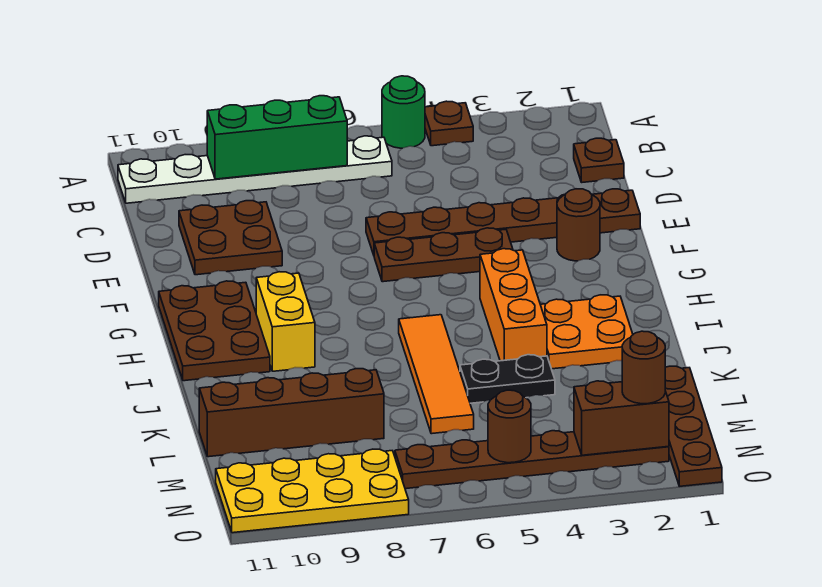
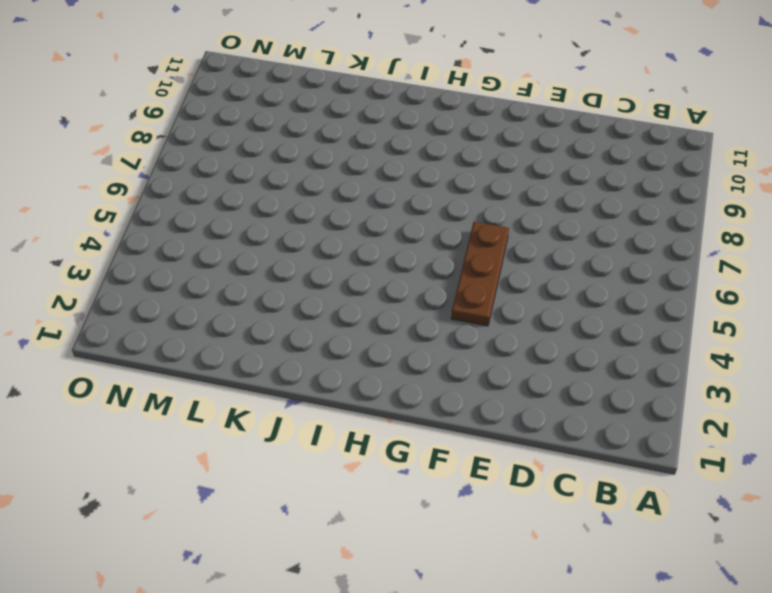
none -> brown 1x1 plate [425,101,473,146]
none -> green 1x1 round brick [382,76,425,148]
none -> white 1x6 plate [118,136,392,203]

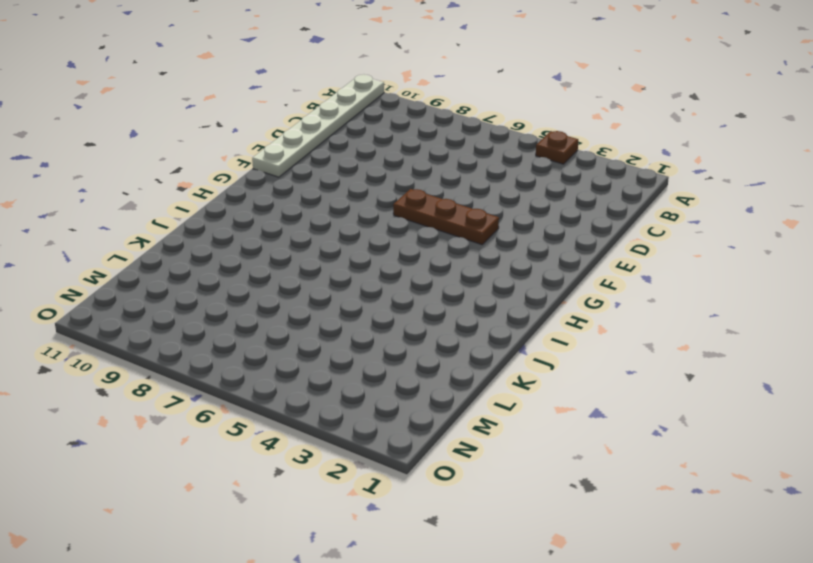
white 1x6 plate [252,74,384,177] -> white 1x6 plate turned to [118,136,392,203]
none -> green 1x1 round brick [382,76,425,148]
none -> brown 1x1 plate [574,138,624,182]
none -> brown 2x2 plate [179,201,282,275]

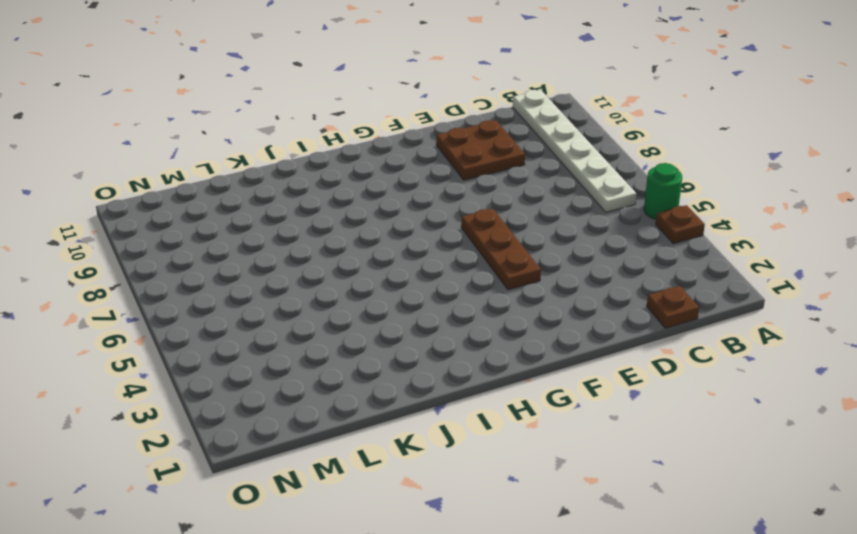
none -> brown 1x6 plate [366,189,640,255]
none -> brown 1x1 round brick [557,189,600,261]
none -> brown 2x3 plate [159,281,270,381]

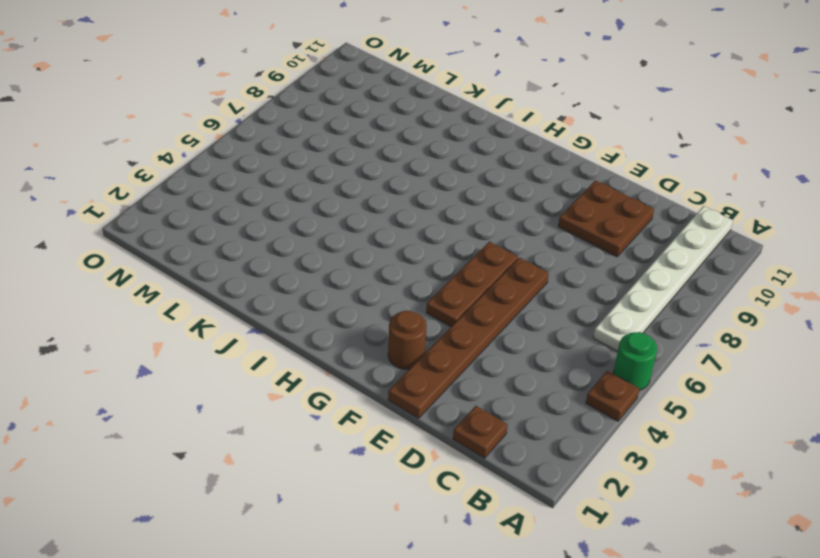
none -> brown 2x3 plate [159,281,270,381]
none -> orange 1x3 brick [480,249,547,361]
none -> yellow 1x2 brick [256,272,315,371]

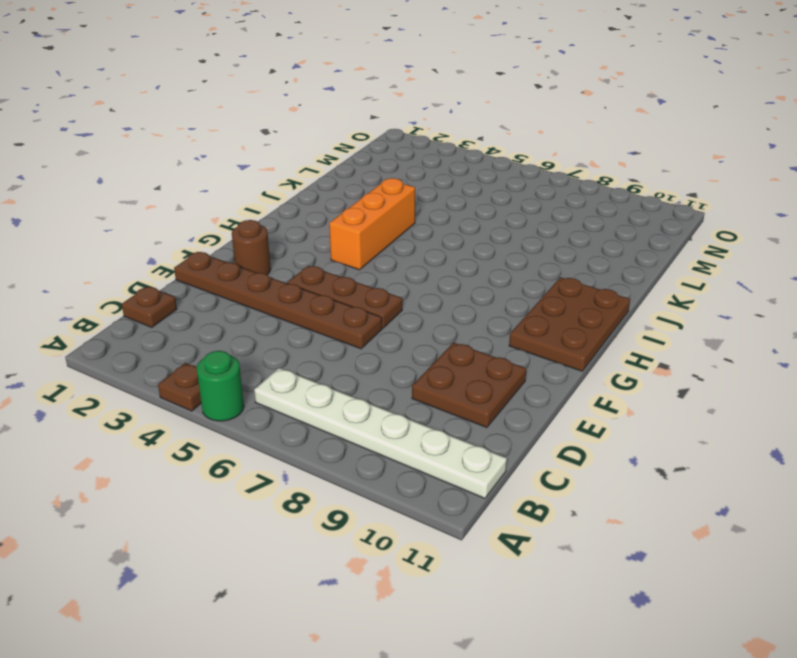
none -> yellow 1x2 brick [256,272,315,371]
none -> orange 2x2 plate [540,295,633,369]
none -> orange 1x4 tile [399,315,474,434]

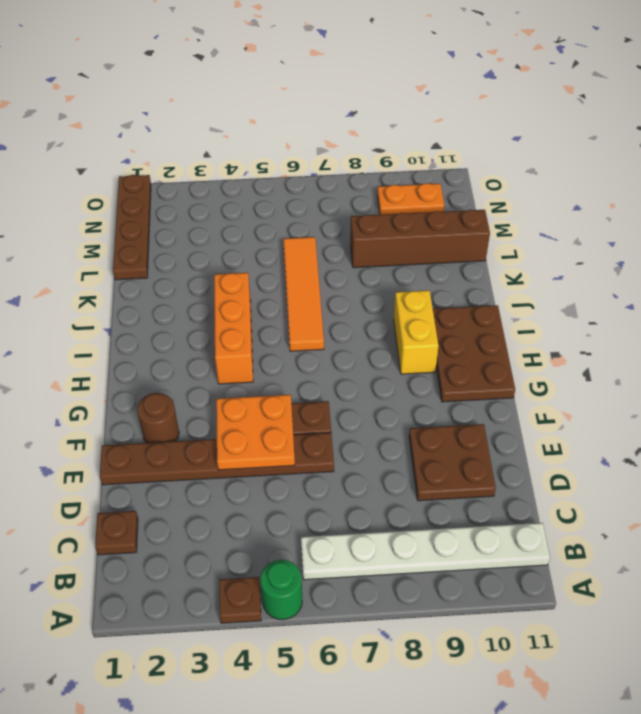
orange 2x2 plate [216,395,295,470] -> orange 2x2 plate moved to [540,295,633,369]
orange 1x2 plate [377,183,444,215] -> yellow 2x4 plate [216,449,409,533]
none -> black 1x2 plate [460,355,555,403]
none -> brown 1x6 plate [395,431,669,489]
none -> green 1x3 brick [207,96,347,179]

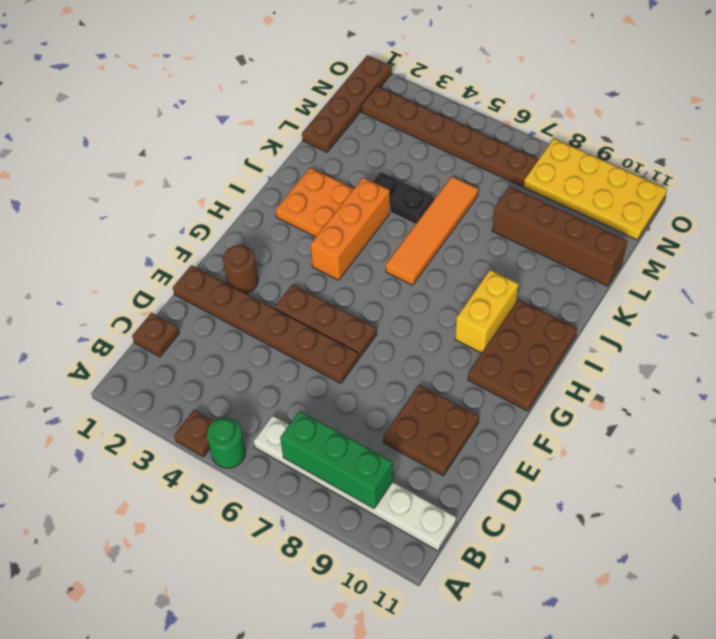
none -> brown 1x2 brick [574,381,669,455]
none -> brown 1x1 round brick [488,390,531,463]
none -> brown 1x1 round brick [622,331,665,404]

